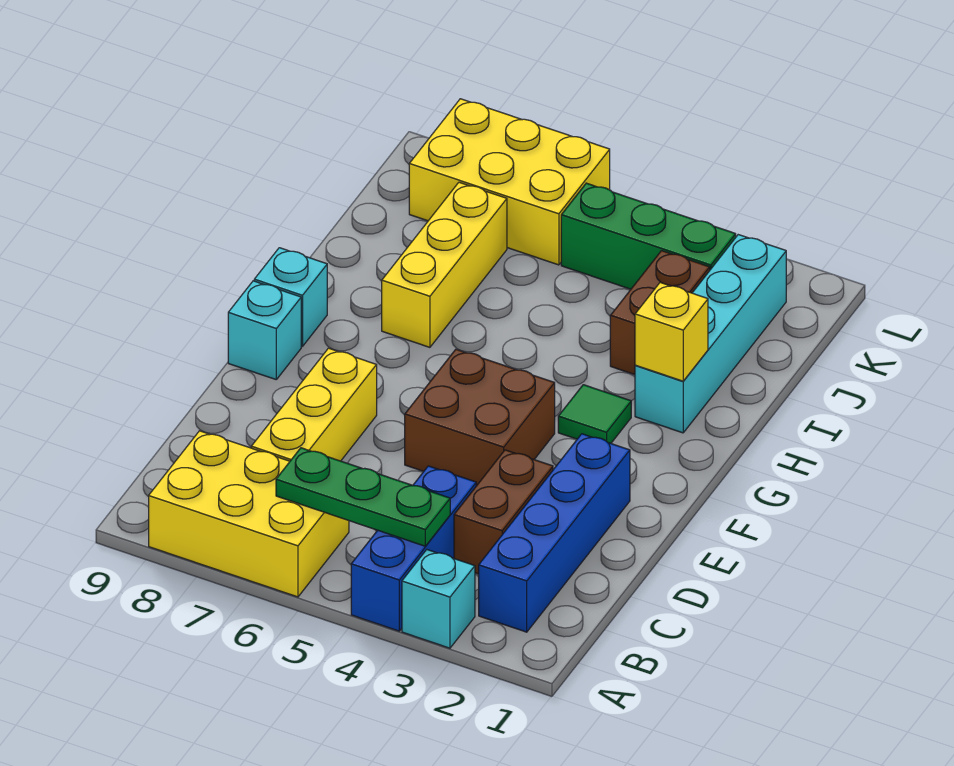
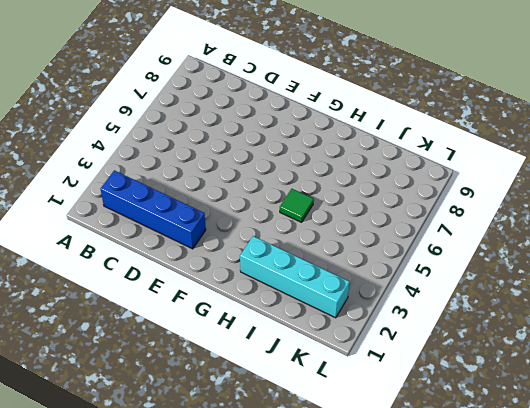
green 1x1 tile [280,189,314,222] -> green 1x1 tile moved to [558,385,631,443]
none -> cyan 1x1 brick [402,550,475,648]
none -> blue 1x3 brick [351,466,476,631]
none -> yellow 2x3 brick [149,431,349,597]

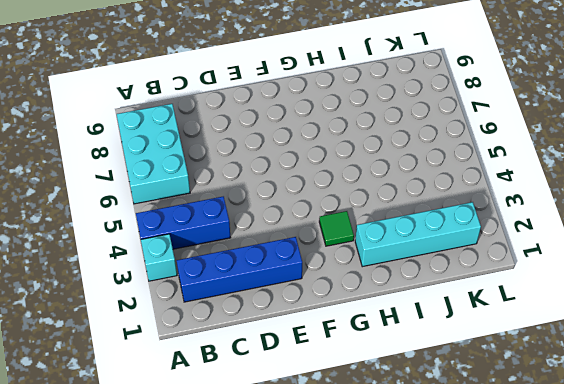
cyan 2x3 brick [117,104,190,204] -> yellow 2x3 brick [149,431,349,597]
none -> brown 1x2 brick [454,450,553,574]
none -> yellow 1x3 brick [251,348,377,461]
none -> brown 2x2 brick [405,349,555,486]

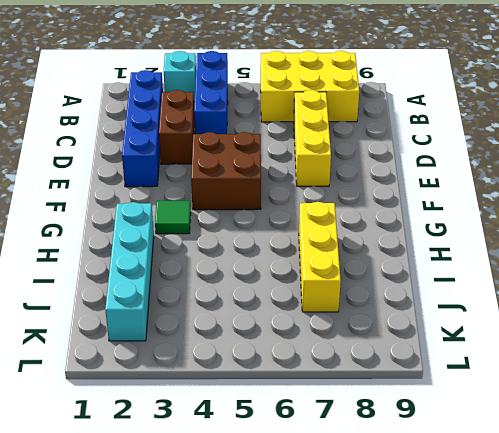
none -> cyan 1x1 brick [228,281,301,379]
none -> cyan 1x1 brick [254,248,327,346]
none -> brown 1x2 brick [610,251,710,375]

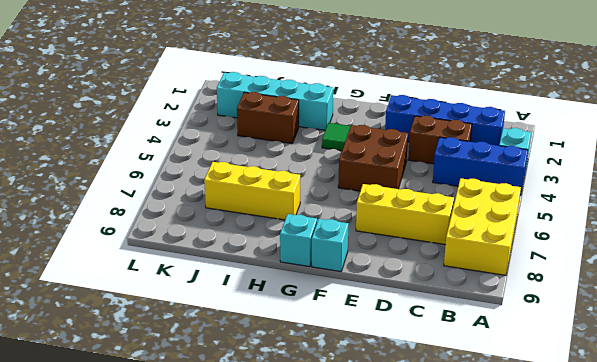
none -> green 1x3 brick [561,183,736,289]
none -> yellow 2x3 brick [409,99,610,265]
none -> green 1x3 plate [276,448,450,546]

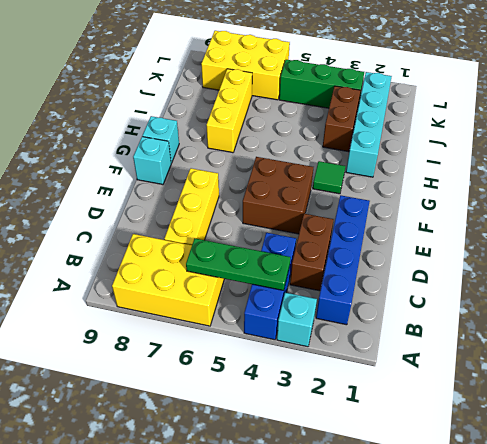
none -> yellow 1x1 brick [635,283,708,381]

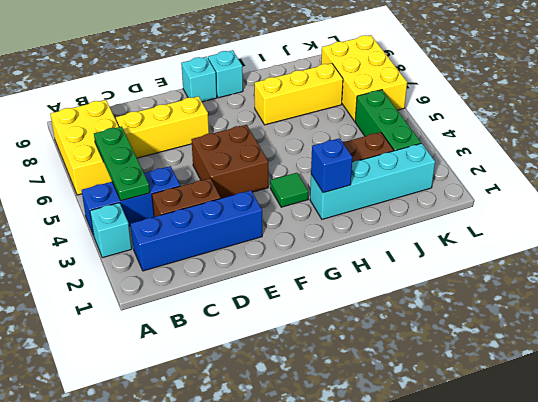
blue 1x1 brick [311,138,353,193] -> yellow 1x1 brick [635,283,708,381]

